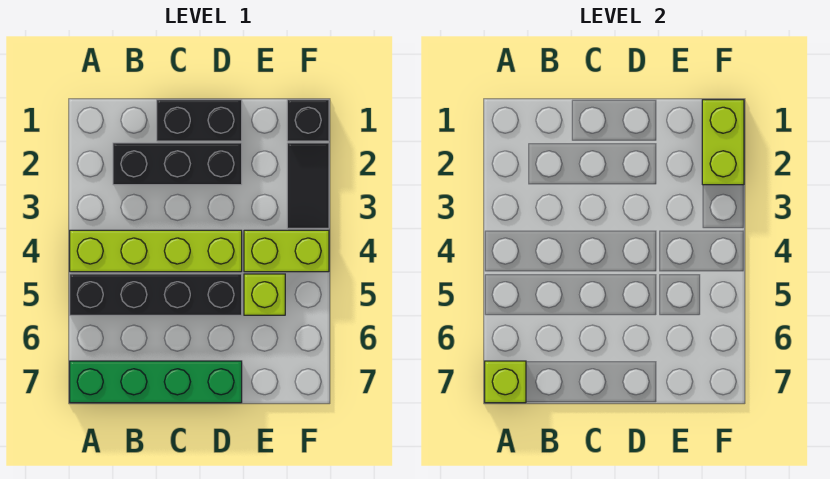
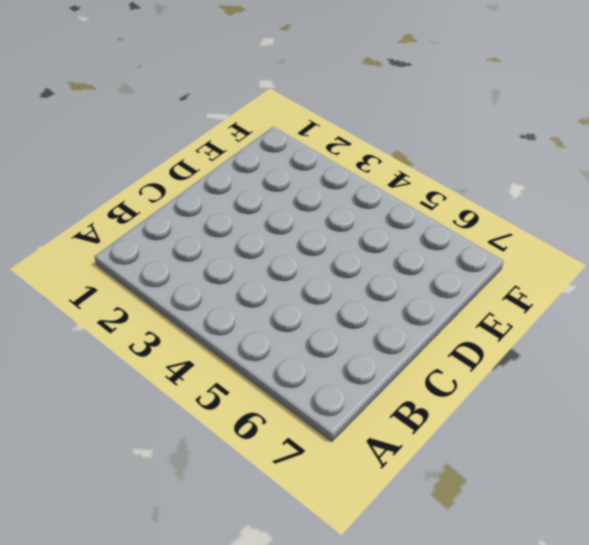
none -> lime 1x4 brick [70,230,242,272]
none -> black 1x4 brick [70,274,242,315]

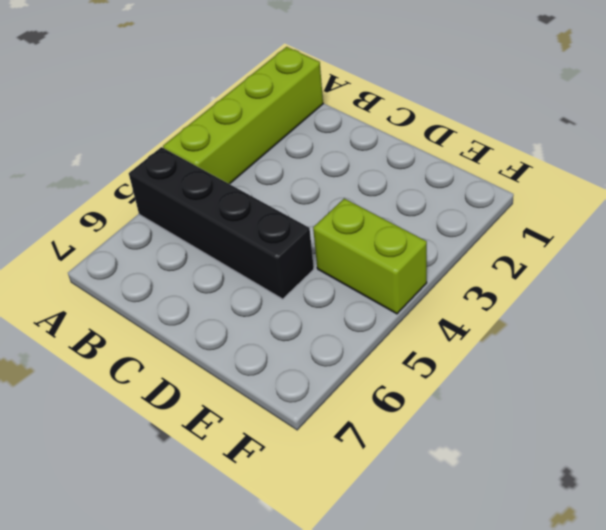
lime 1x4 brick [163,47,323,184] -> lime 1x4 brick turned to [70,230,242,272]
none -> green 1x4 brick [70,361,242,403]
none -> black 1x3 brick [113,143,242,185]

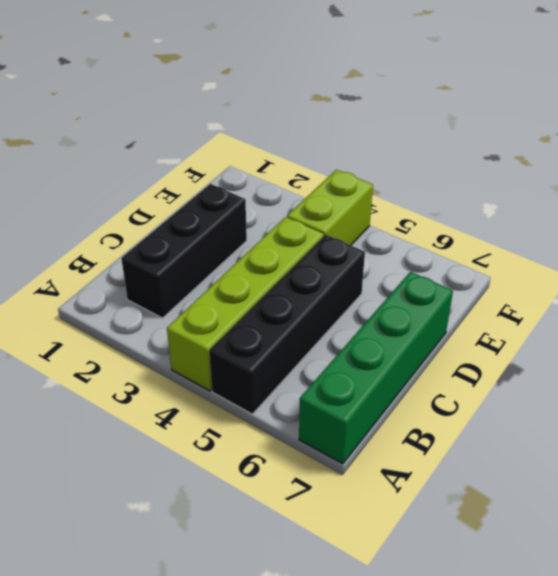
none -> black 1x2 brick [157,100,242,141]
none -> lime 1x1 brick [244,274,285,315]

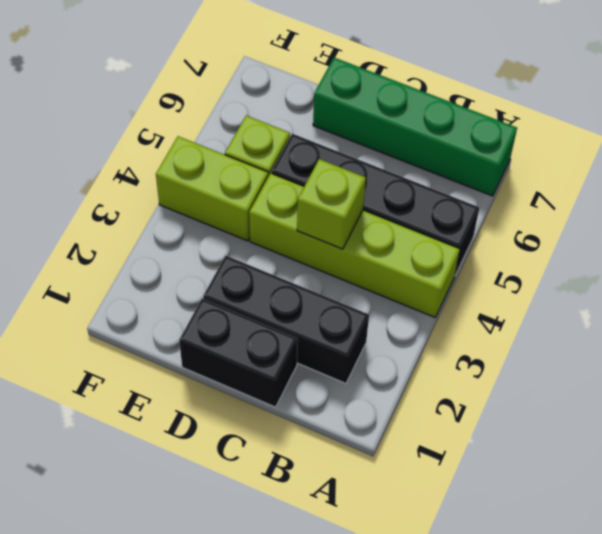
lime 1x1 brick [297,159,366,249] -> lime 1x1 brick moved to [485,361,526,403]
none -> black 1x1 brick [287,100,329,141]
none -> black 1x2 tile [287,143,329,228]

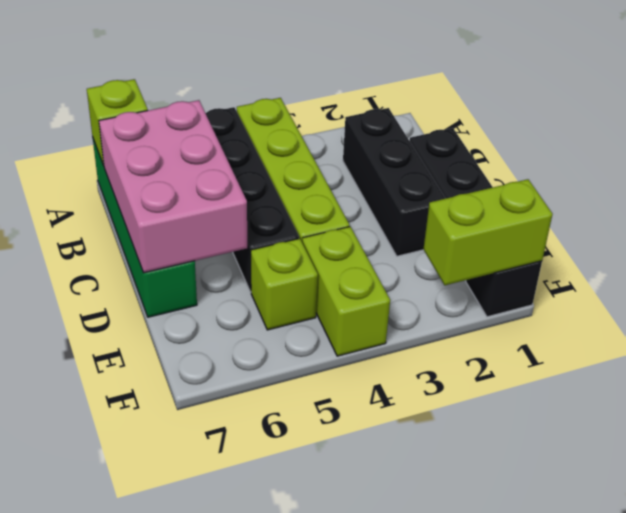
pink 2x3 brick [99,100,247,273] -> none
none -> black 1x2 tile [287,143,329,228]

